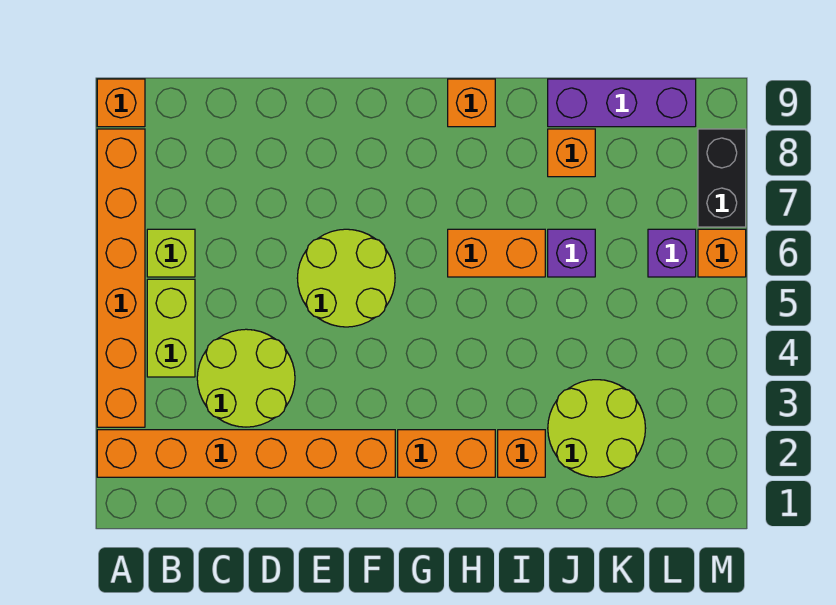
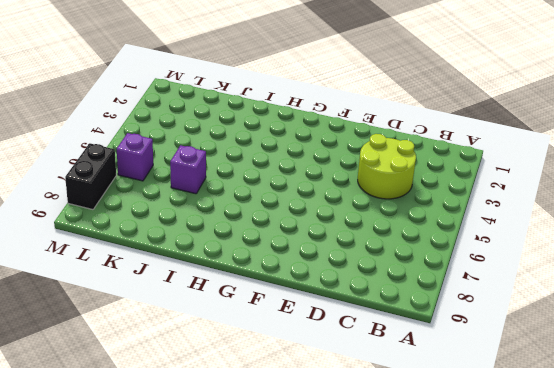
none -> orange 1x6 brick [97,430,395,477]
none -> orange 1x6 brick [97,129,145,427]
none -> orange 1x1 brick [97,79,145,127]

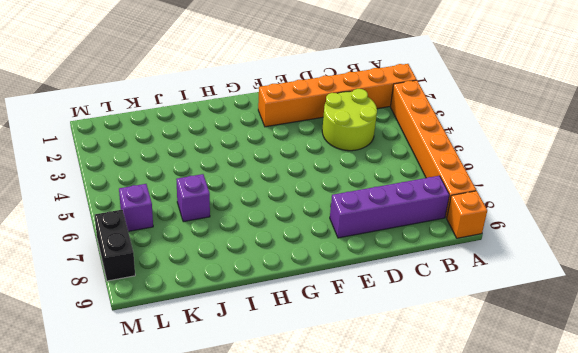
purple 1x4 brick [330,176,449,238] -> none
none -> lime 1x2 brick [147,279,195,377]
none -> lime 1x1 brick [147,229,195,277]
none -> lime 2x2 round brick [297,229,395,327]

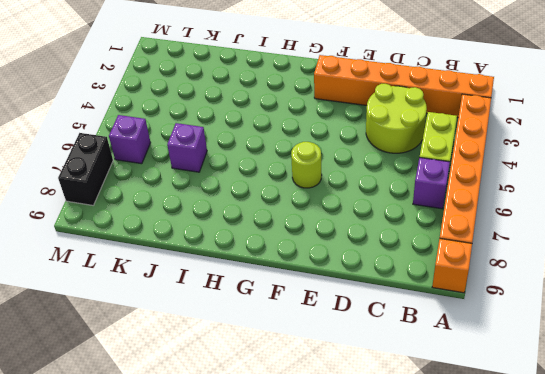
purple 1x1 brick [413,158,450,209] -> lime 1x1 brick [147,229,195,277]
lime 1x1 round brick [291,142,322,188] -> lime 2x2 round brick [297,229,395,327]
none -> orange 1x2 brick [398,430,495,477]
none -> orange 1x2 brick [448,229,545,277]
none -> orange 1x1 brick [448,79,495,127]

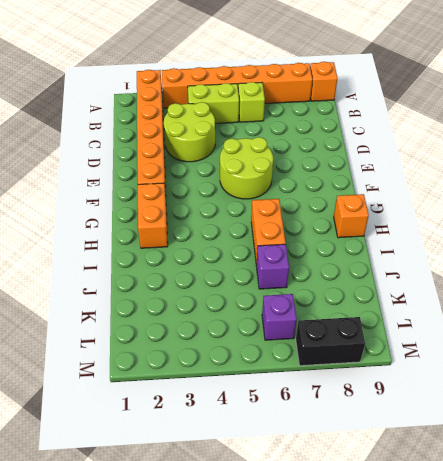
none -> orange 1x1 brick [498,430,545,477]
none -> lime 2x2 round brick [548,380,646,477]
none -> orange 1x1 brick [548,129,595,177]

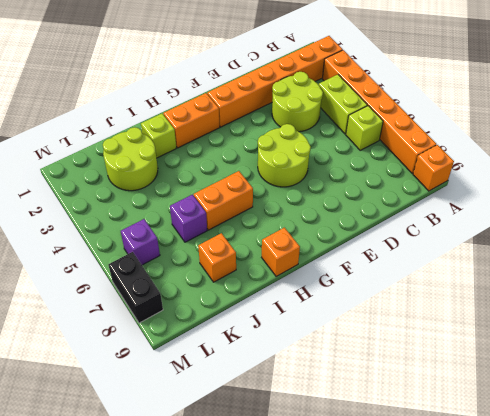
lime 1x1 brick [141,114,176,158] -> orange 1x1 brick [498,430,545,477]
none -> purple 1x3 brick [548,79,696,127]
none -> orange 1x1 brick [698,229,746,277]

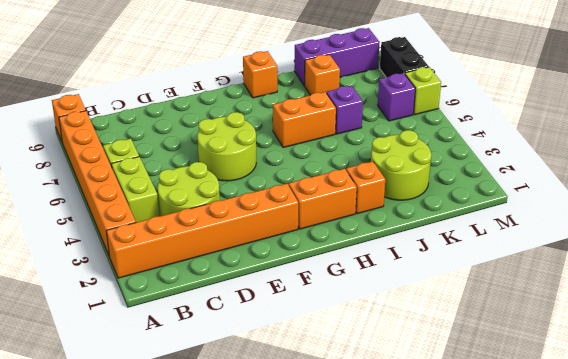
lime 1x1 brick [405,67,441,114] -> orange 1x1 brick [698,229,746,277]

